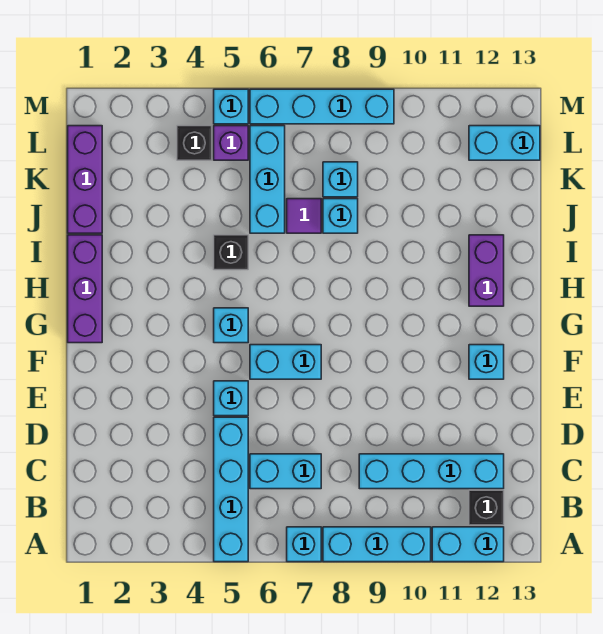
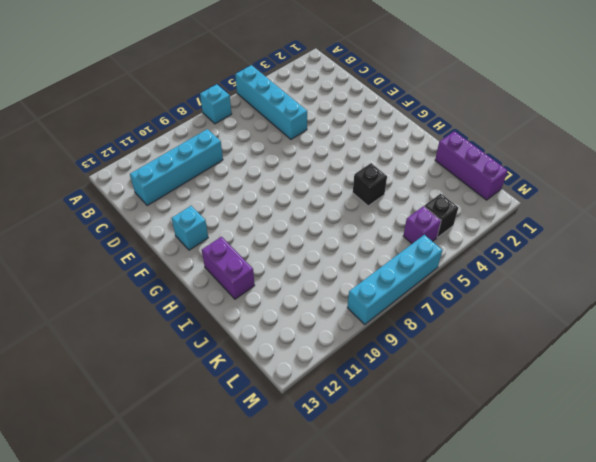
none -> cyan 1x3 brick [323,527,431,562]
none -> cyan 1x2 brick [432,527,504,562]
none -> black 1x1 brick [469,490,504,525]

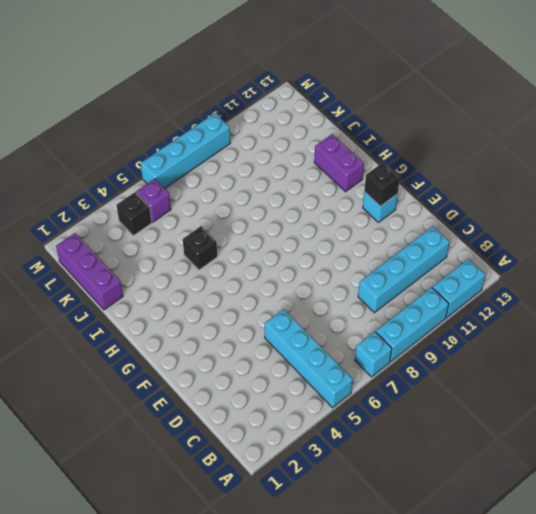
black 1x1 brick [364,162,400,206] -> black 1x1 brick moved to [469,490,504,525]
none -> cyan 1x2 brick [250,454,321,489]
none -> cyan 1x1 brick [214,381,248,416]
none -> cyan 1x2 brick [250,345,321,379]

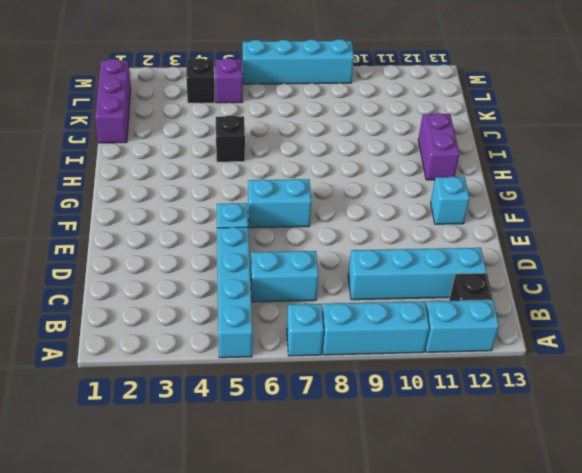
none -> purple 1x3 brick [68,235,102,343]
none -> cyan 1x1 brick [214,308,248,343]
none -> cyan 1x3 brick [250,126,285,233]

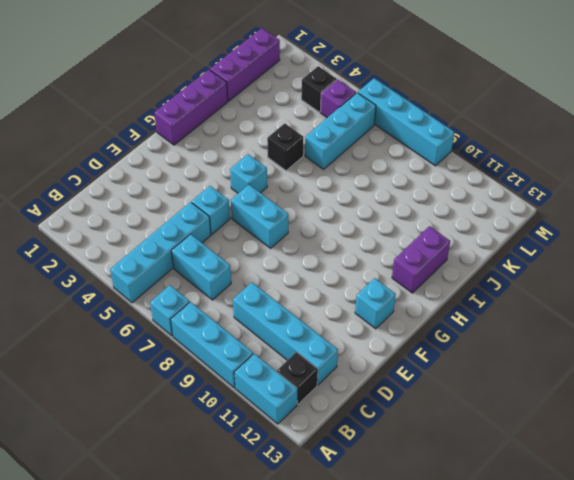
none -> purple 1x1 tile [287,199,321,233]
none -> cyan 1x1 brick [323,199,358,233]
none -> cyan 1x1 brick [323,162,358,197]

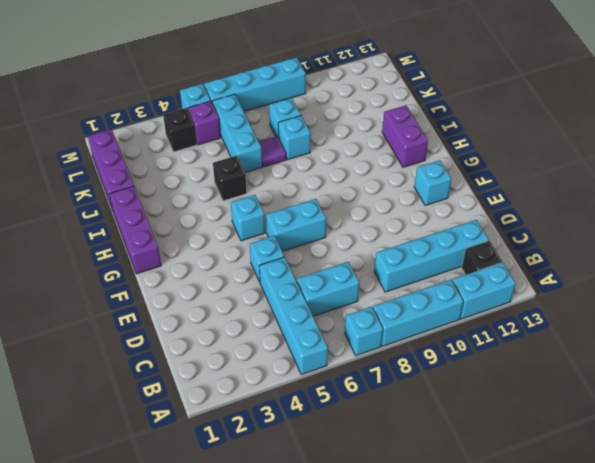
none -> cyan 1x2 brick [469,126,540,160]

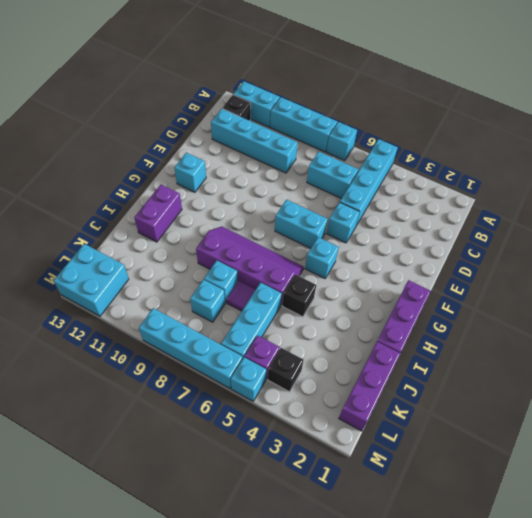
purple 2x4 slope [196,227,304,305] -> none
cyan 2x2 brick [53,244,129,316] -> cyan 1x2 brick [469,126,540,160]

